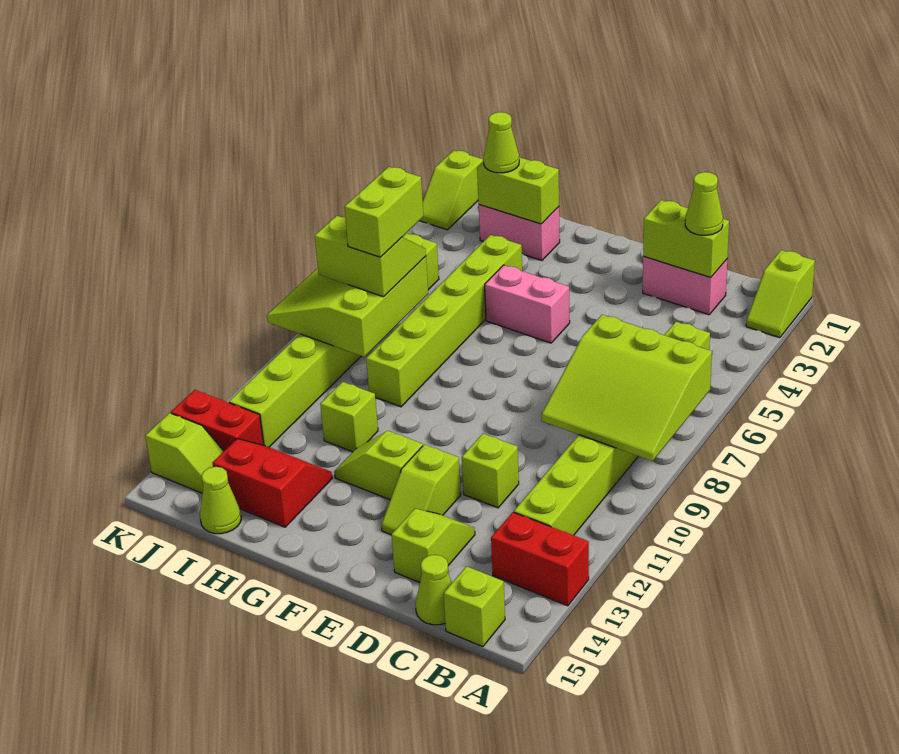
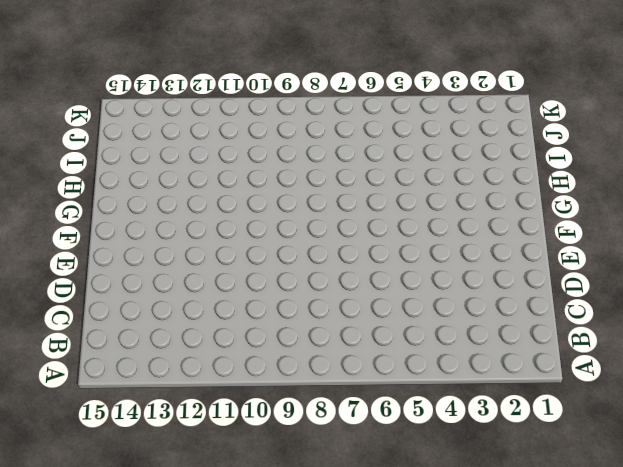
none -> lime 1x2 slope [746,250,815,338]
none -> red 1x2 brick [491,512,589,606]
none -> lime 1x8 brick [514,322,710,535]

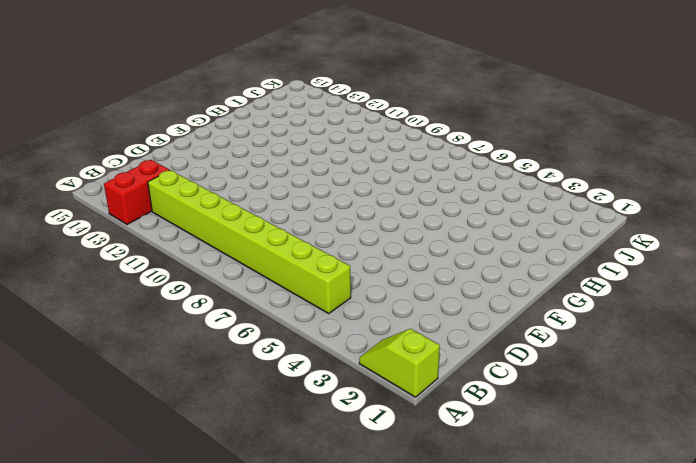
none -> lime 1x1 brick [444,566,505,647]
none -> pink 1x2 brick [643,256,727,315]
none -> lime 1x1 cone [416,555,452,625]

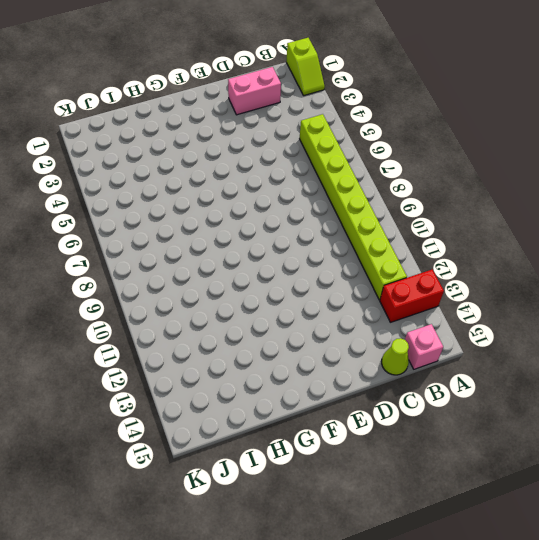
pink 1x1 brick [405,324,443,369] -> lime 1x1 brick [444,566,505,647]
none -> lime 1x1 brick [462,434,519,508]
none -> lime 1x2 slope [391,509,475,583]
none -> lime 1x2 slope [381,444,461,535]

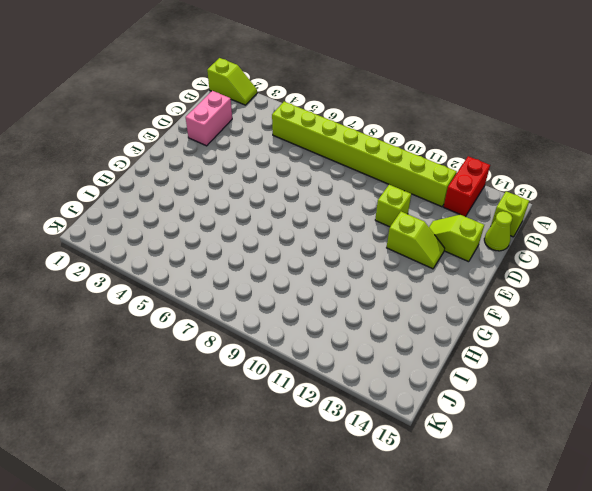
none -> pink 1x2 brick [485,265,570,343]
none -> lime 1x2 slope [334,431,423,500]
none -> pink 1x2 brick [479,205,560,260]

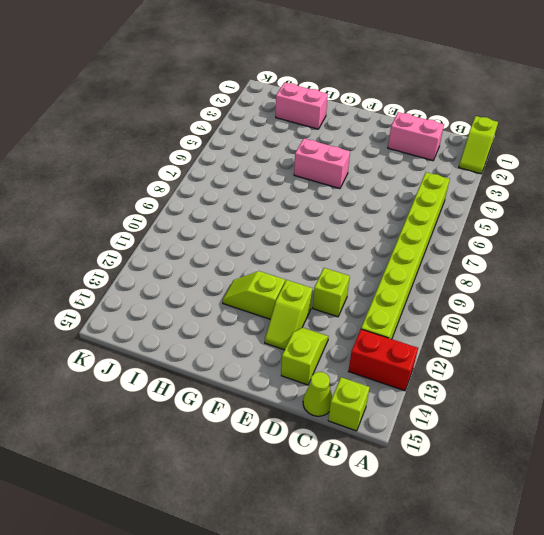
none -> lime 1x6 brick [366,235,522,407]
none -> lime 1x1 brick [320,382,378,452]
none -> red 2x2 slope [213,439,332,527]

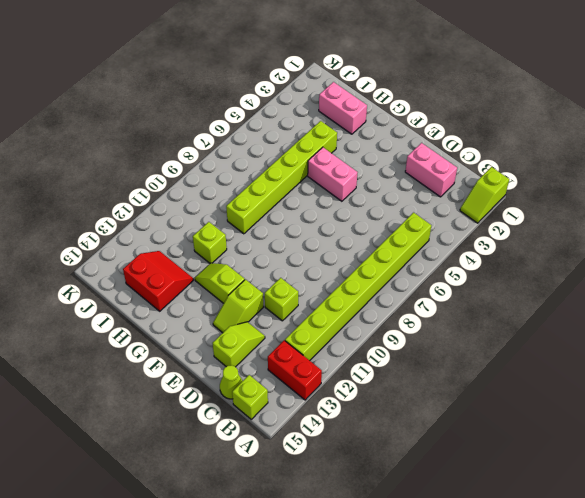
none -> lime 1x1 cone [200,467,241,534]
none -> lime 1x8 brick [229,233,439,447]
none -> red 1x2 brick [171,390,263,451]

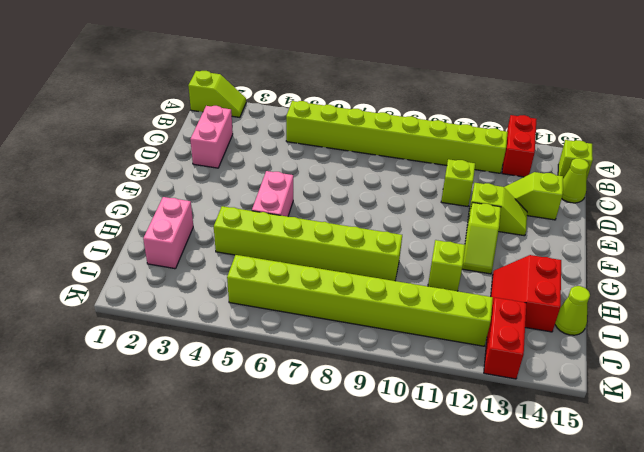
none -> lime 1x2 slope [145,413,224,493]
none -> lime 1x2 slope [419,150,483,230]
none -> lime 3x3 slope [542,315,712,461]

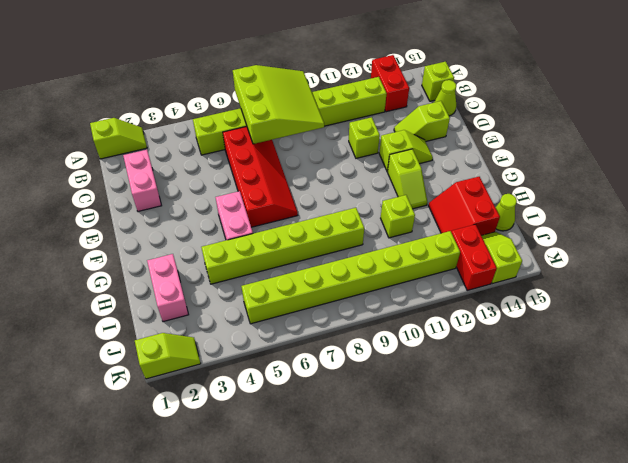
red 2x4 slope [223,127,298,227] -> none
none -> lime 1x2 brick [643,200,729,277]
none -> lime 1x2 brick [477,157,559,224]
none -> lime 3x3 slope [267,256,428,357]

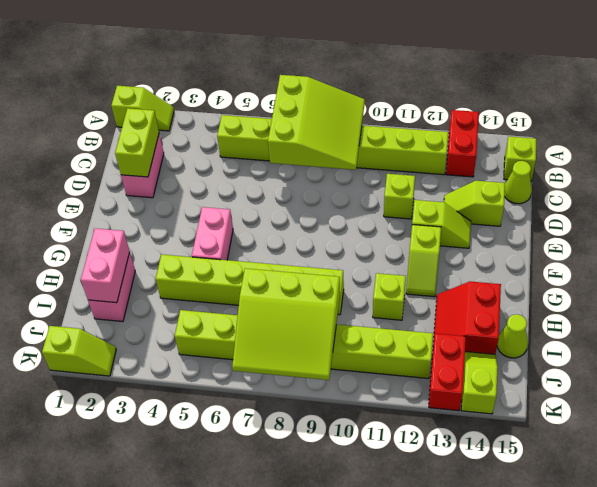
pink 1x2 brick [81,228,130,303] -> lime 1x2 brick [477,157,559,224]
none -> lime 1x1 cone [685,172,723,235]
none -> lime 1x1 cone [484,112,519,173]
none -> lime 2x2 slope [315,216,426,297]

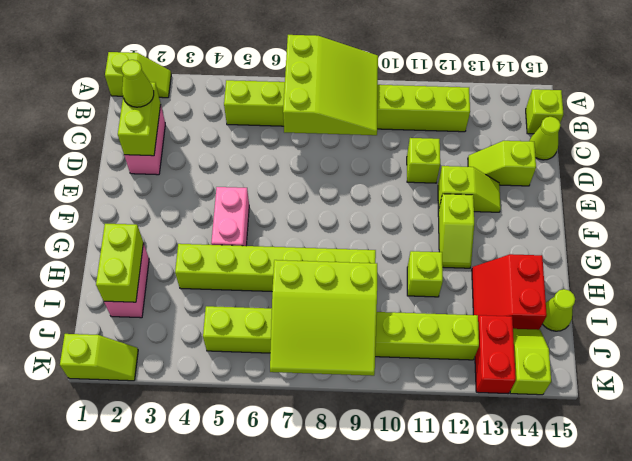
none -> red 1x2 brick [491,512,589,606]
none -> lime 1x1 cone [484,112,519,173]
none -> lime 2x2 slope [315,216,426,297]

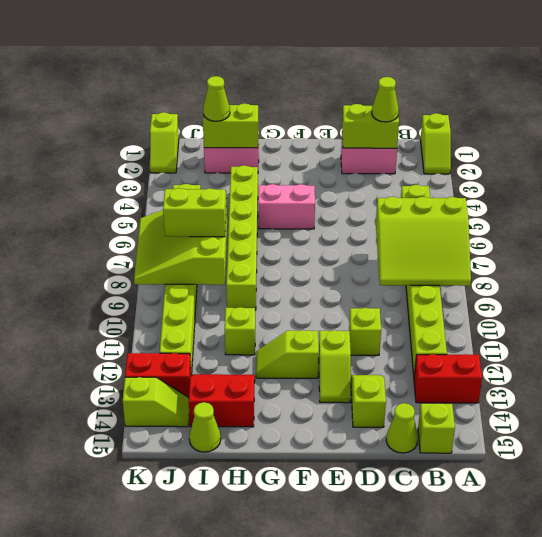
none -> lime 1x2 brick [345,167,423,257]

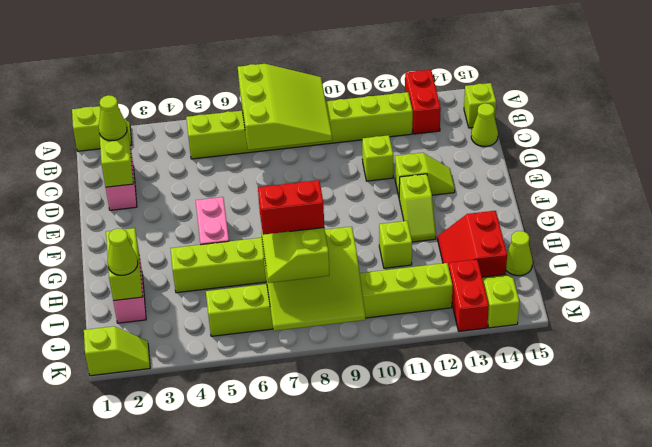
red 1x2 brick [258,180,324,235] -> lime 1x2 brick [345,167,423,257]
none -> lime 1x2 slope [391,509,475,583]

